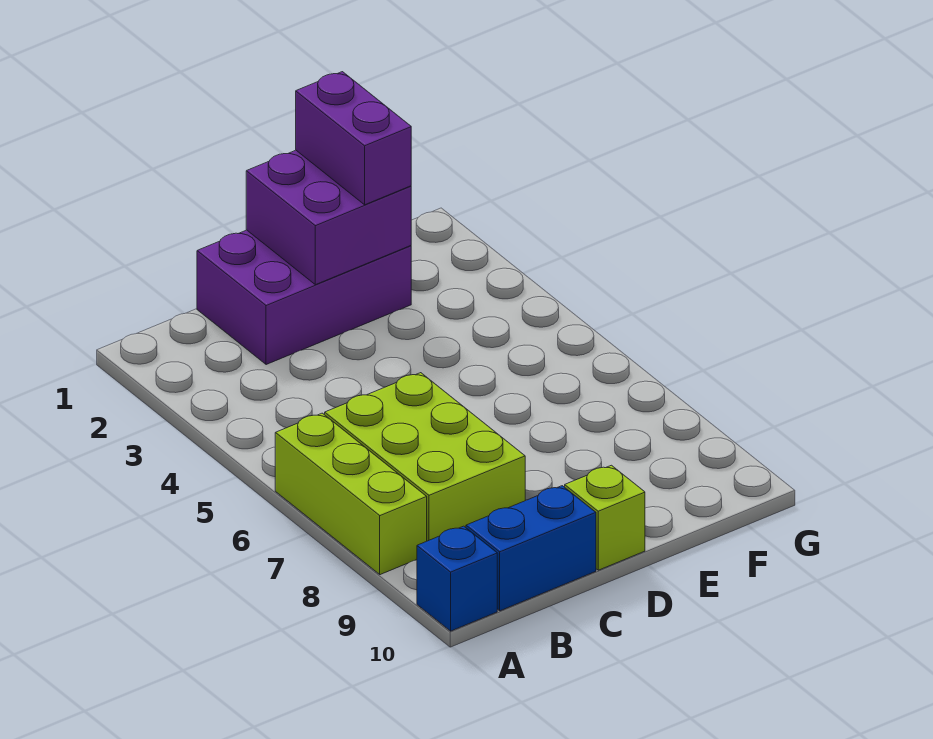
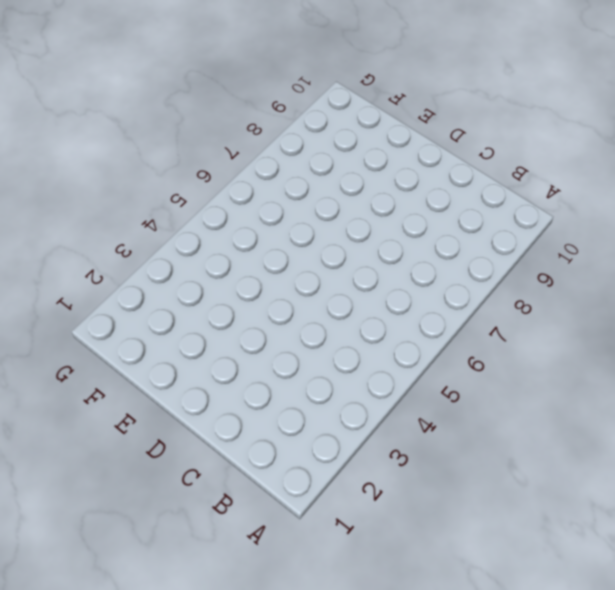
none -> lime 1x3 brick [275,413,427,575]
none -> blue 1x1 brick [417,526,497,631]

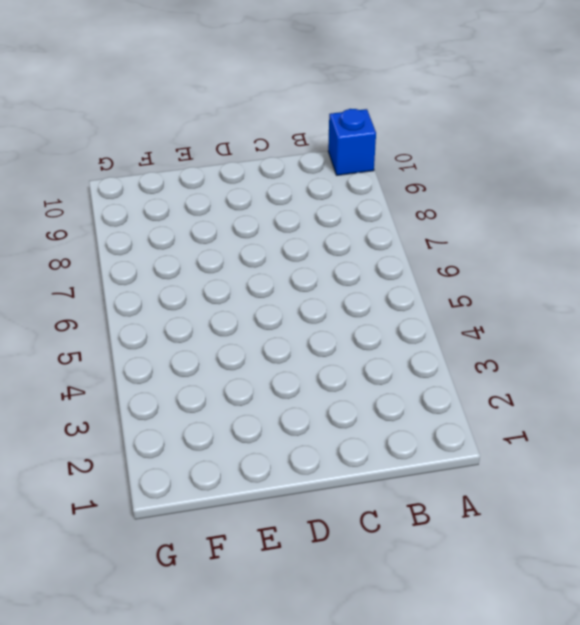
none -> lime 1x3 brick [275,413,427,575]
none -> lime 2x3 brick [325,373,525,541]

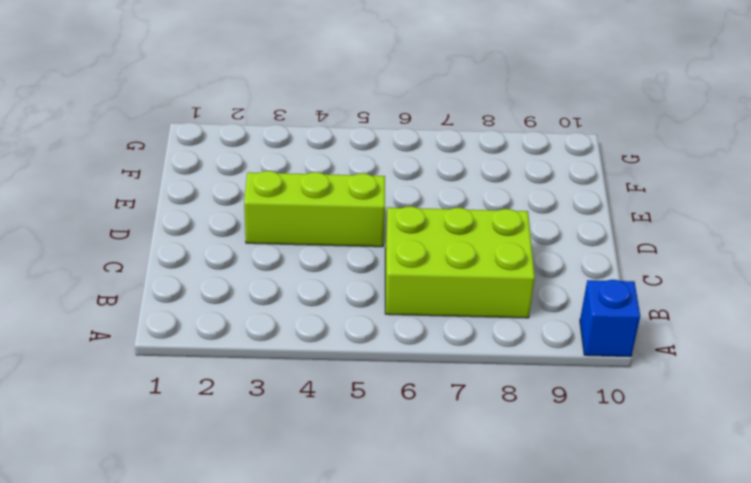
lime 1x3 brick [244,171,385,247] -> lime 1x3 brick moved to [275,413,427,575]
none -> blue 1x2 brick [466,486,596,611]
none -> purple 2x3 brick [197,230,411,365]

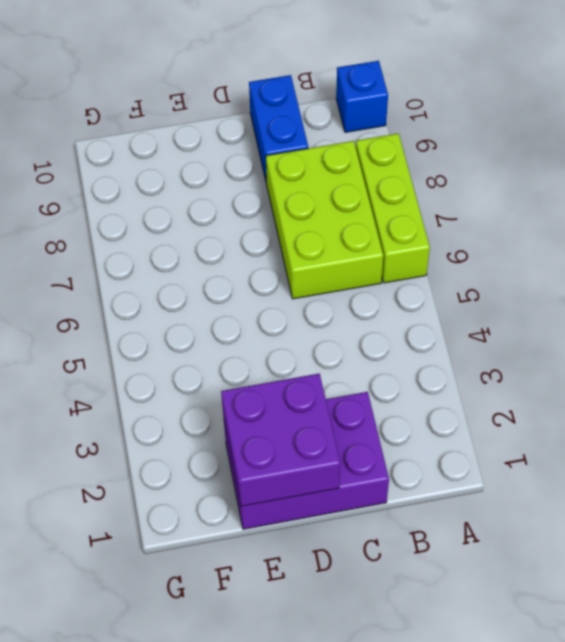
blue 1x2 brick [249,75,308,183] -> blue 1x2 brick turned to [466,486,596,611]
none -> lime 1x1 brick [565,465,645,570]
none -> purple 1x2 brick [296,72,411,205]

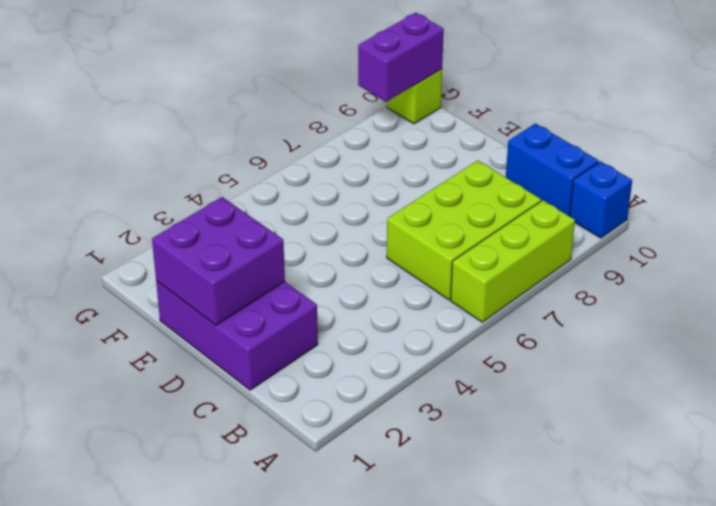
purple 1x2 brick [358,13,444,102] -> purple 1x2 brick moved to [296,72,411,205]
lime 1x1 brick [387,69,442,124] -> lime 1x1 brick moved to [565,465,645,570]

